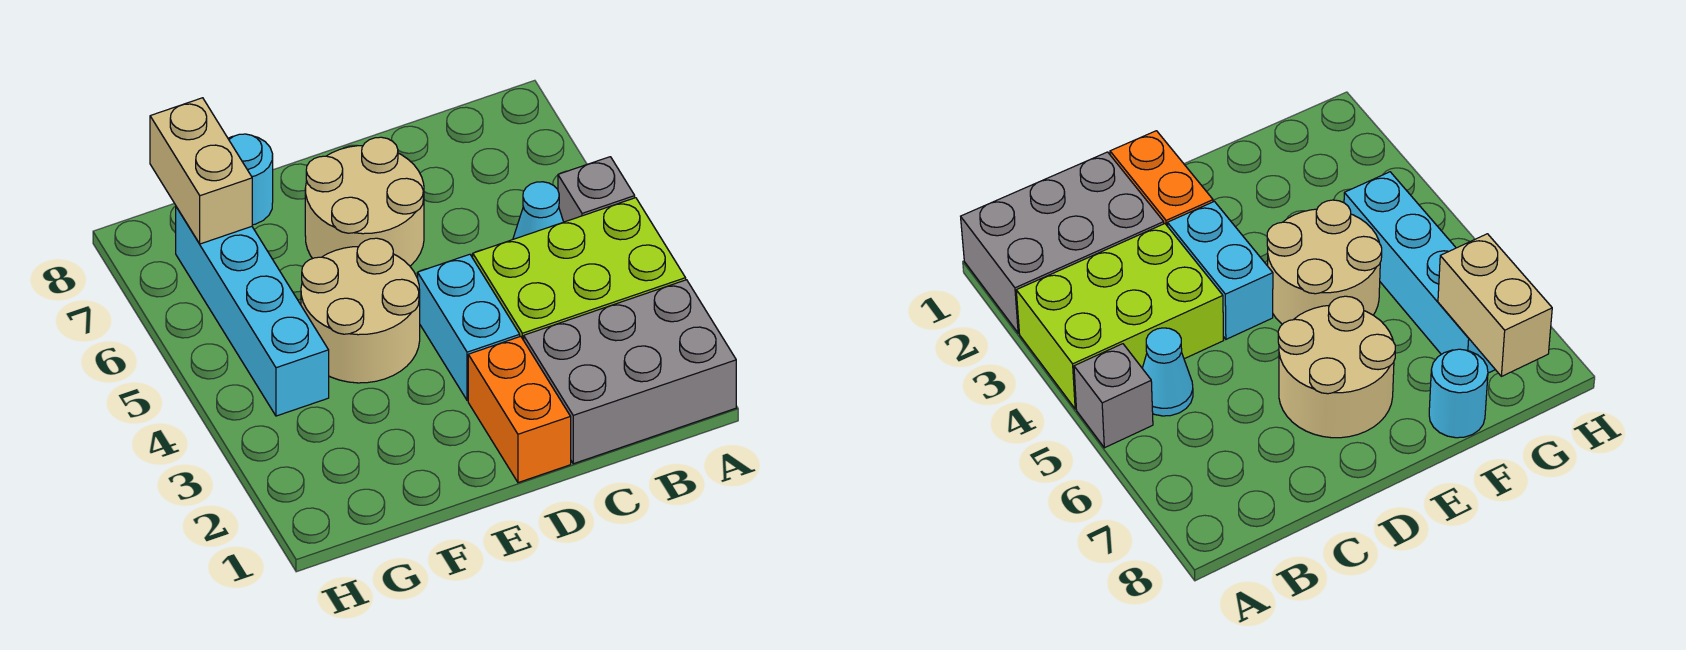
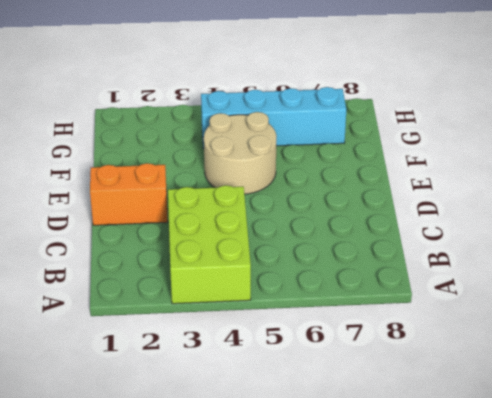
none -> grey 2x3 brick [524,280,736,464]
none -> grey 1x1 brick [558,157,635,222]

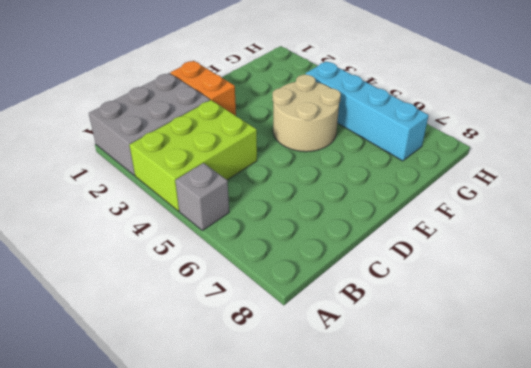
none -> cyan 1x1 cone [513,182,563,239]
none -> cyan 1x2 brick [418,254,520,401]

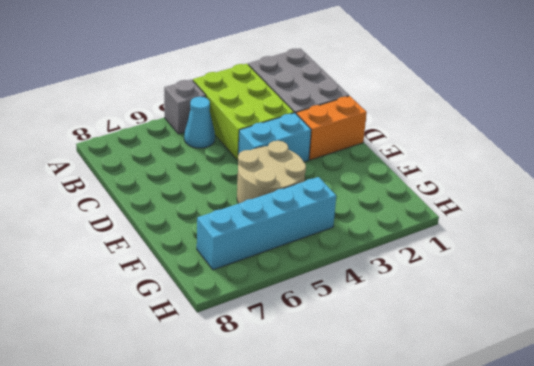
none -> tan 2x2 round brick [305,137,424,266]
none -> cyan 1x1 round brick [228,134,273,225]

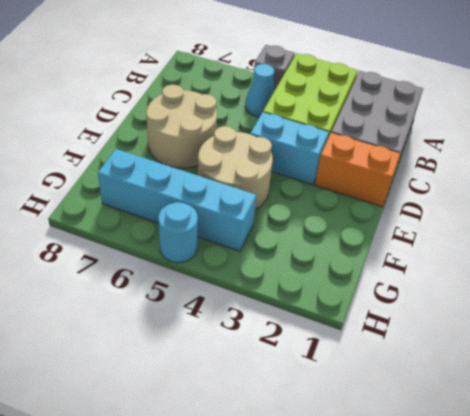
cyan 1x1 round brick [158,202,198,263] -> cyan 1x1 round brick moved to [228,134,273,225]
none -> tan 1x2 brick [150,98,252,244]

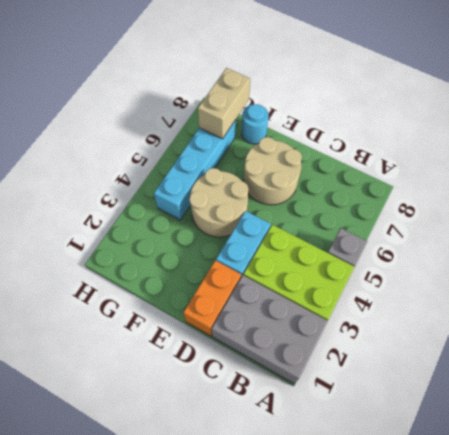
none -> cyan 1x1 cone [513,182,563,239]

